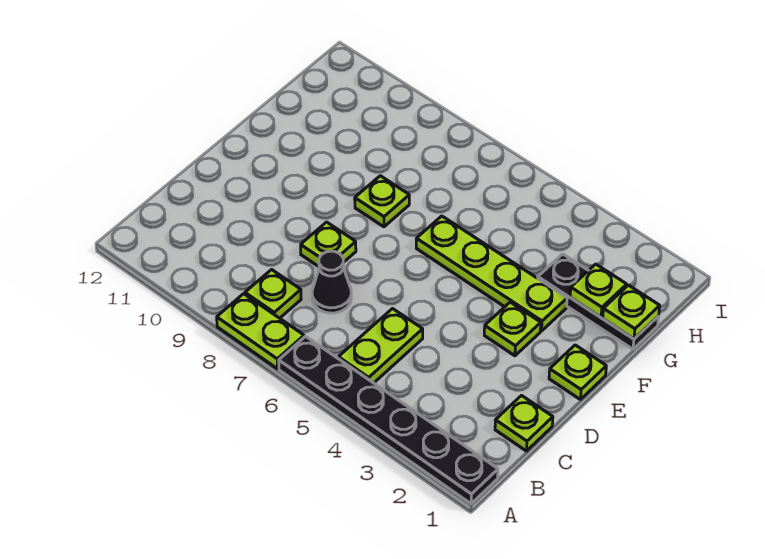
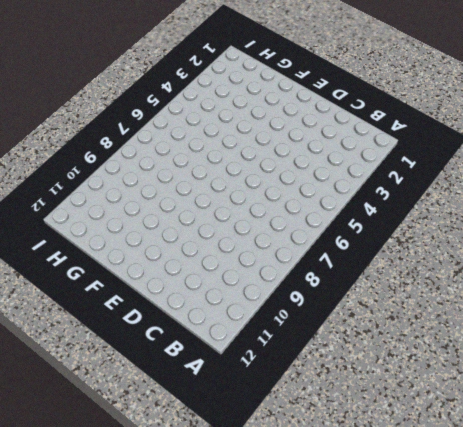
none -> black 1x6 plate [279,336,498,504]
none -> lime 1x2 plate [217,294,304,369]
none -> lime 1x2 plate [338,309,423,383]

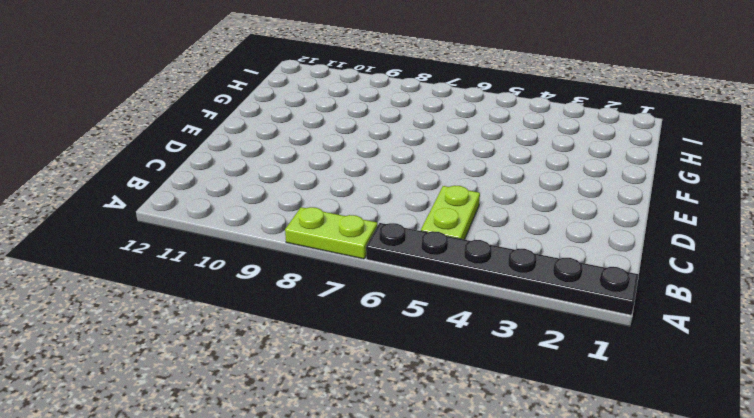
none -> lime 1x1 plate [245,270,301,318]
none -> lime 1x1 plate [495,396,553,451]
none -> black 1x1 cone [312,251,351,313]

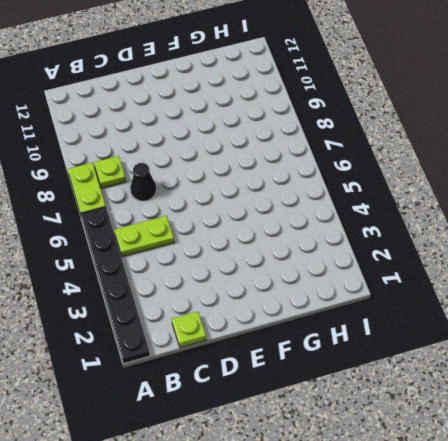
none -> lime 1x1 plate [301,222,356,267]
none -> lime 1x1 plate [549,345,606,399]
none -> lime 1x1 plate [484,302,541,356]

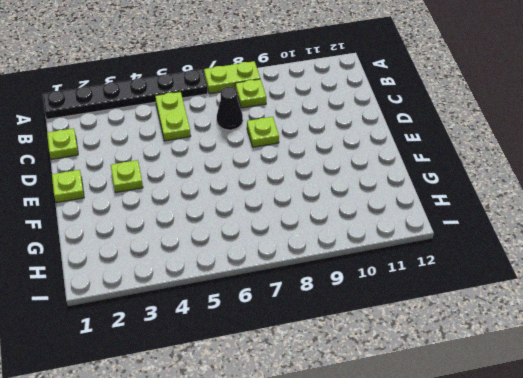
none -> lime 1x4 plate [416,216,567,331]
none -> lime 1x1 plate [355,176,409,227]
none -> black 1x3 plate [538,254,659,349]

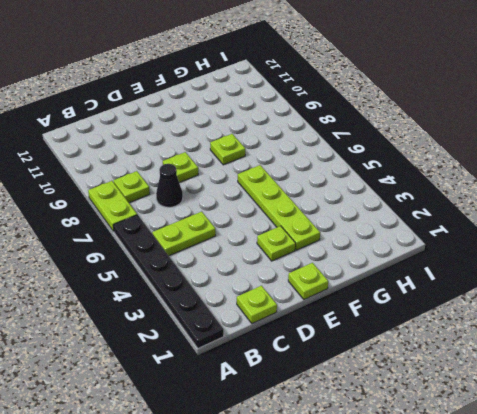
none -> black 1x3 plate [538,254,659,349]
none -> lime 1x1 plate [603,285,660,339]
none -> lime 1x1 plate [570,264,627,317]

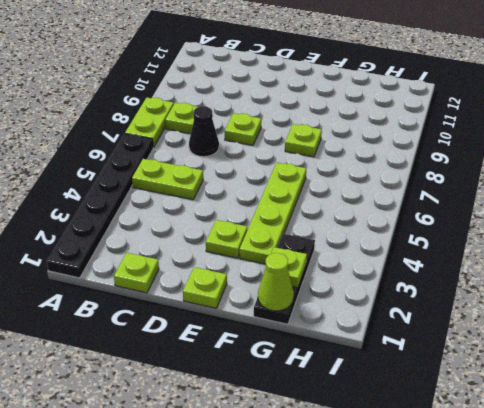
lime 1x1 cone [258,253,294,311] -> lime 1x1 plate [603,285,660,339]

